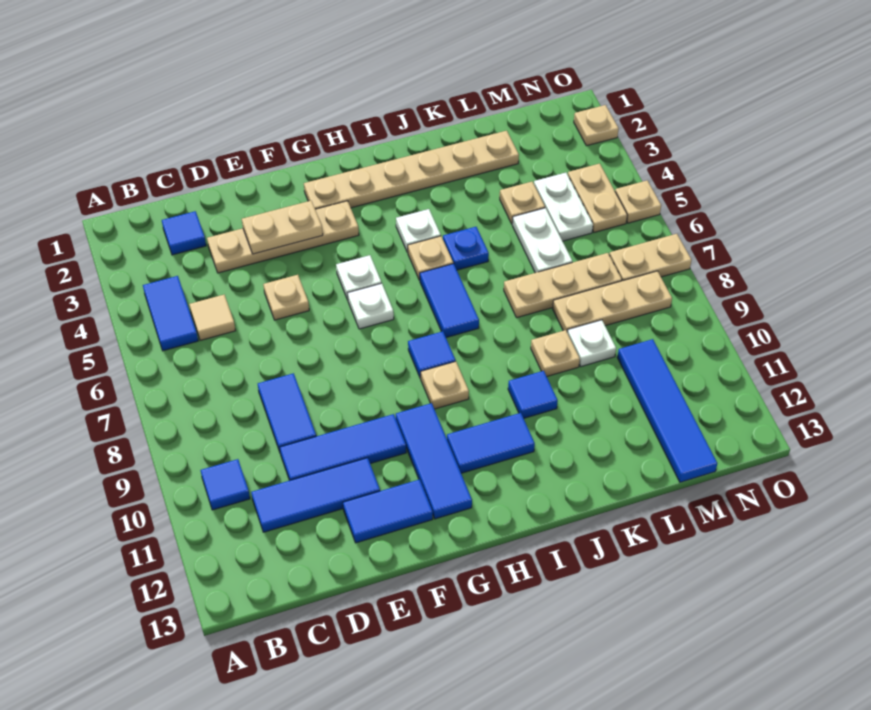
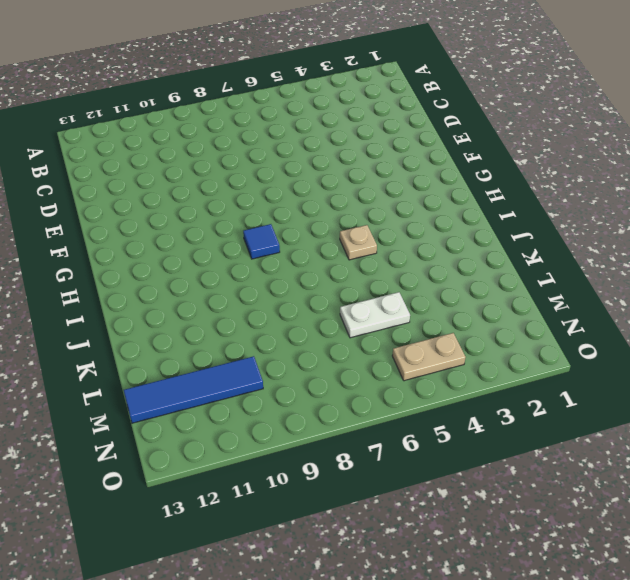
none -> blue 1x2 tile [143,276,198,351]
none -> blue 1x1 tile [200,459,250,510]
none -> blue 1x1 tile [162,211,206,255]
none -> tan 1x1 tile [189,295,236,341]

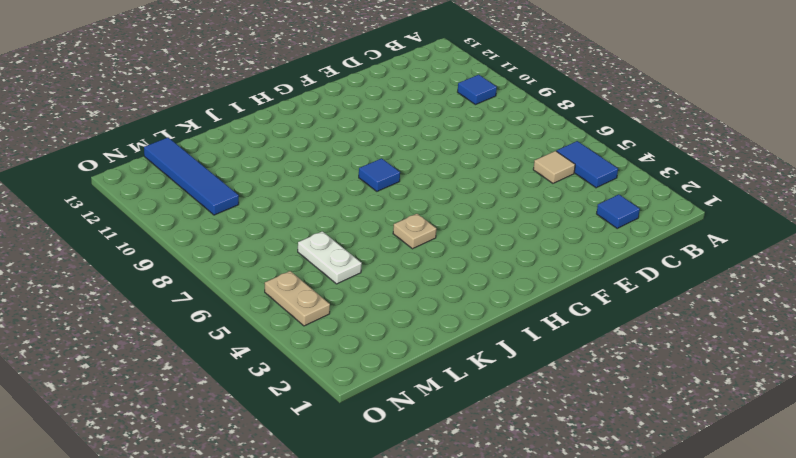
none -> blue 1x3 tile [251,458,380,532]
none -> tan 1x4 plate [207,201,359,273]
none -> blue 1x2 tile [258,373,316,452]
none -> blue 1x3 tile [280,414,406,481]

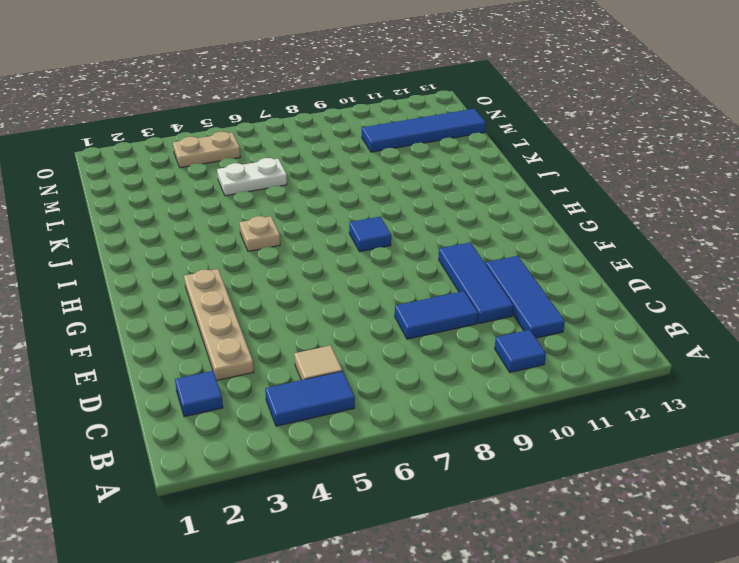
none -> tan 1x1 plate [263,275,309,320]
none -> blue 1x2 tile [343,479,433,543]
none -> tan 1x6 plate [304,131,519,209]
none -> white 1x1 plate [336,255,381,300]

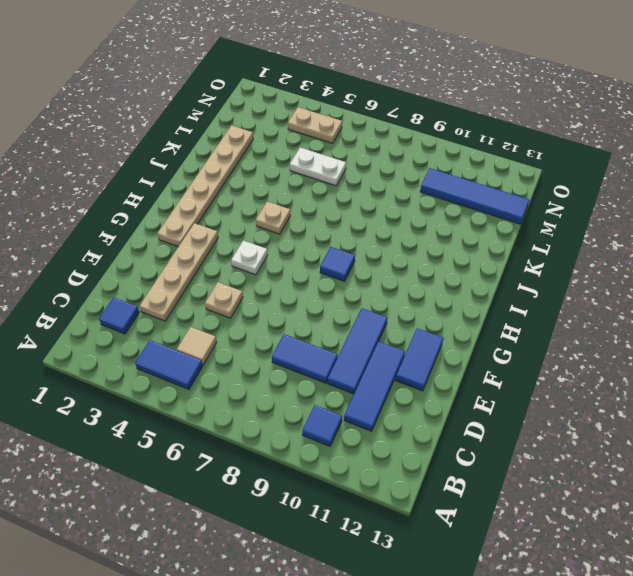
none -> white 1x1 plate [347,283,394,329]
none -> blue 1x3 tile [396,403,472,519]
none -> tan 1x1 plate [420,361,469,409]
none -> blue 1x2 tile [447,413,535,473]

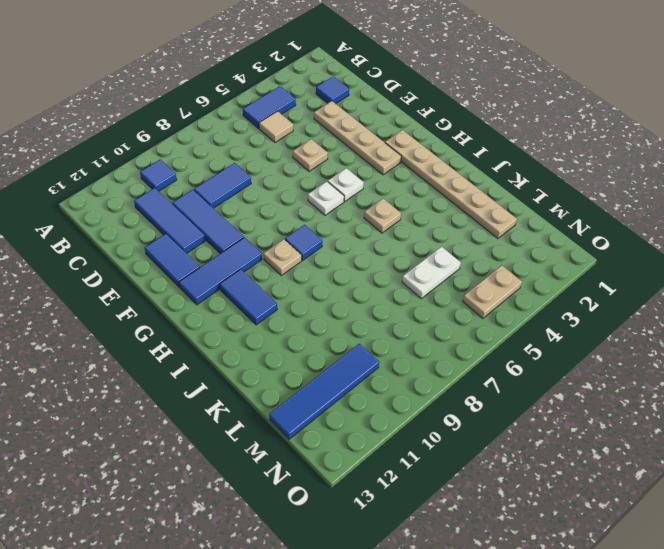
none -> white 1x1 plate [396,209,441,252]
none -> blue 1x2 tile [420,264,479,338]
none -> blue 1x1 plate [443,227,489,270]
none -> blue 1x1 tile [508,371,558,418]

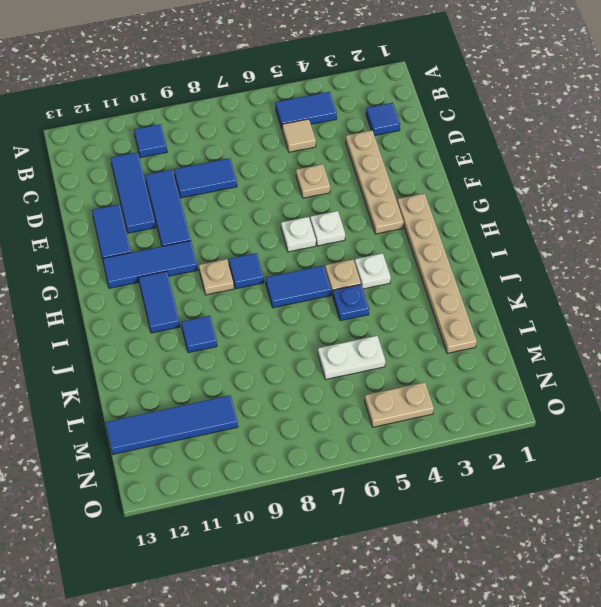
none -> tan 1x3 plate [504,253,622,318]
none -> tan 1x1 plate [531,330,580,376]
none -> tan 1x1 plate [500,182,545,224]
none -> tan 1x3 plate [553,271,672,332]

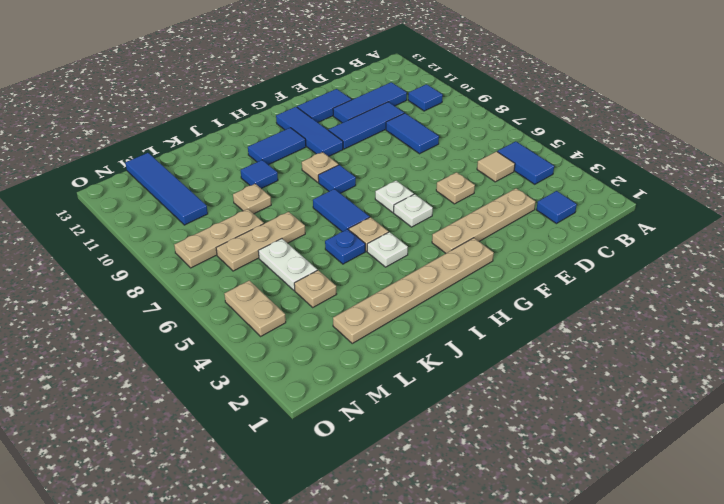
none -> white 1x1 plate [567,320,616,367]
none -> white 1x2 plate [534,173,593,241]
none -> tan 1x2 plate [609,234,692,281]
none -> tan 1x1 plate [574,105,619,146]

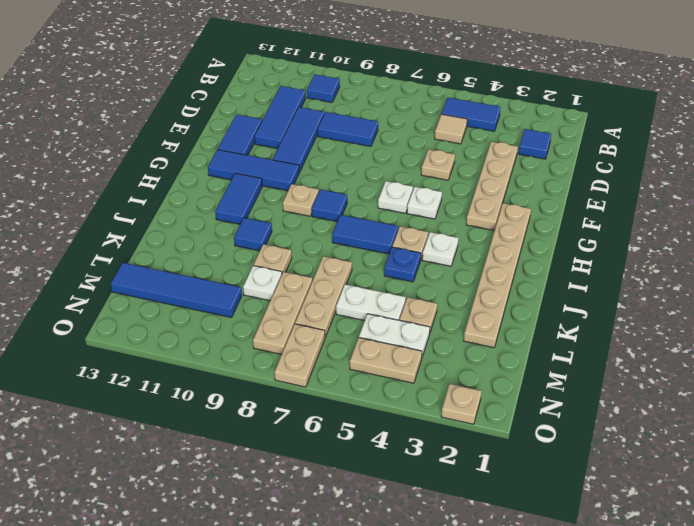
none -> tan 1x1 plate [615,181,661,223]
none -> tan 1x2 plate [242,201,323,254]

